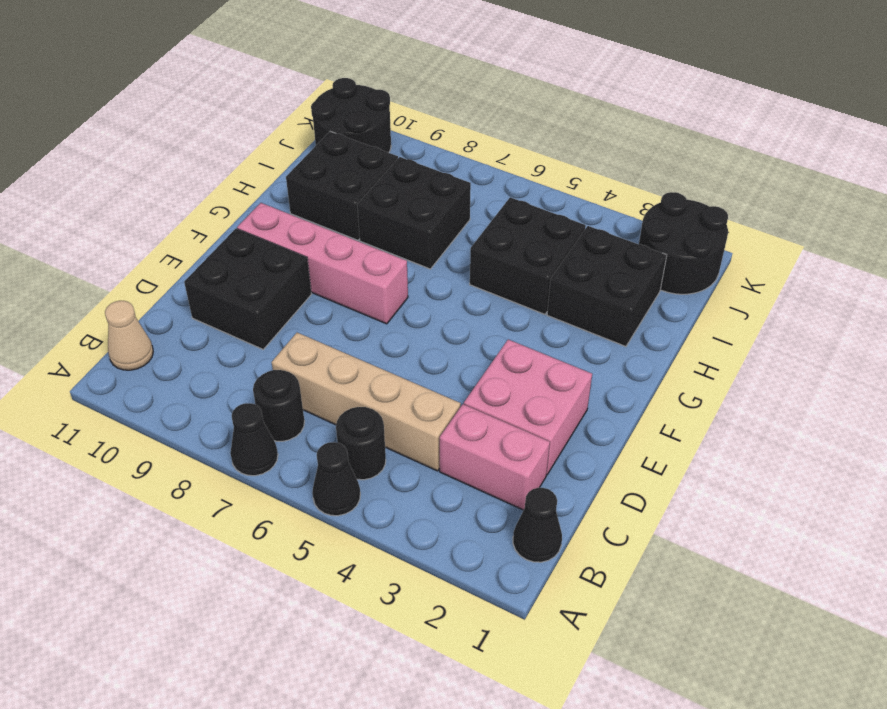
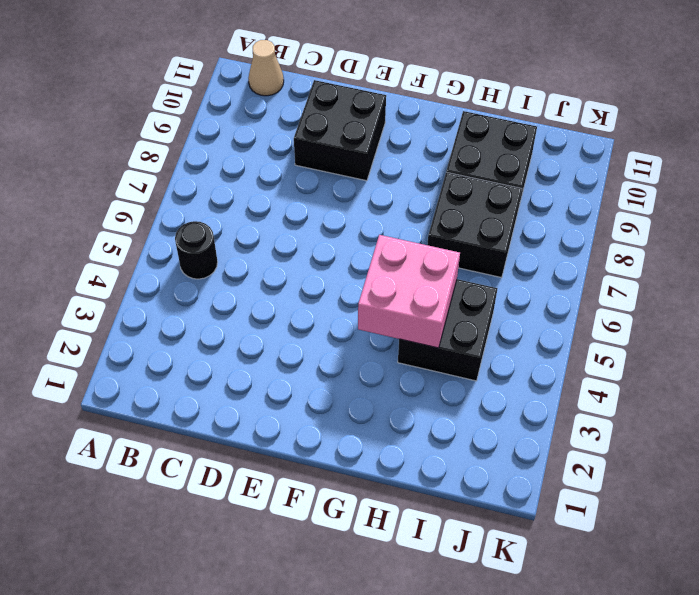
pink 2x2 brick [358,235,460,348] -> pink 2x2 brick moved to [464,340,592,475]
none -> black 1x1 cone [312,442,360,516]
none -> black 1x1 cone [230,403,278,476]
none -> black 1x1 cone [513,488,562,562]

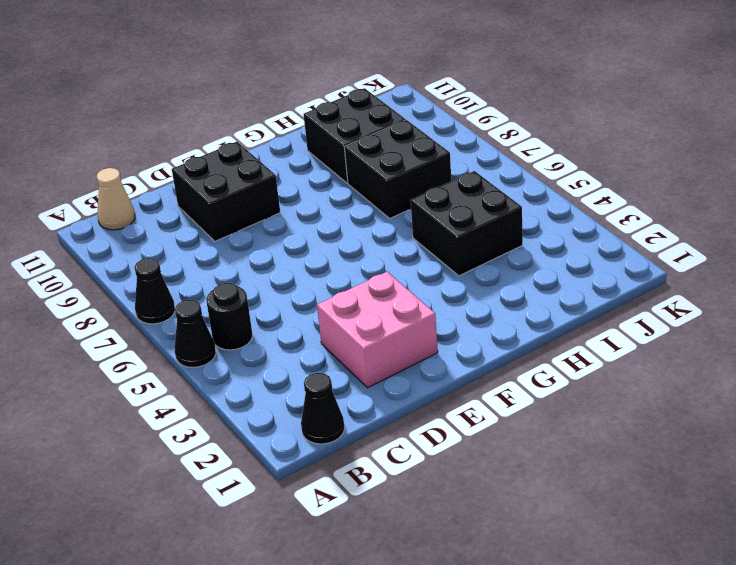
none -> black 1x1 round brick [253,370,305,441]
none -> pink 1x2 brick [440,404,550,510]
none -> tan 1x4 brick [272,333,461,471]

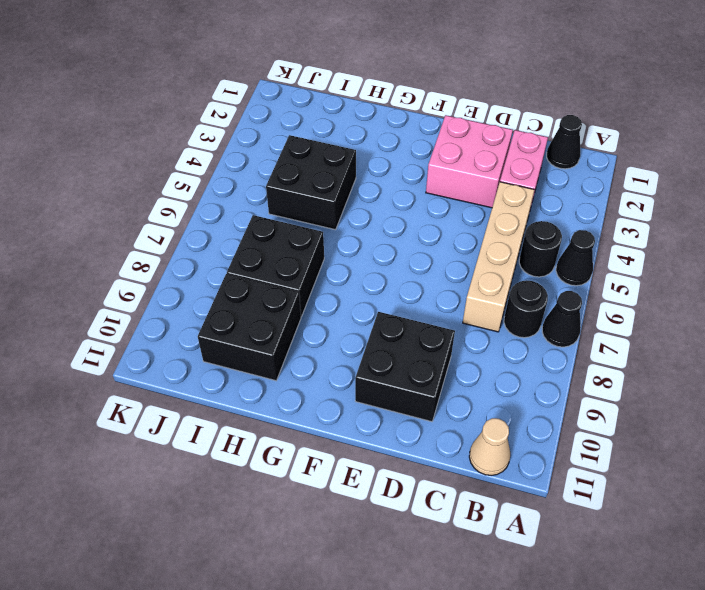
none -> pink 1x4 brick [237,203,408,324]
none -> black 2x2 brick [547,226,667,347]
none -> black 2x2 round brick [639,192,728,294]

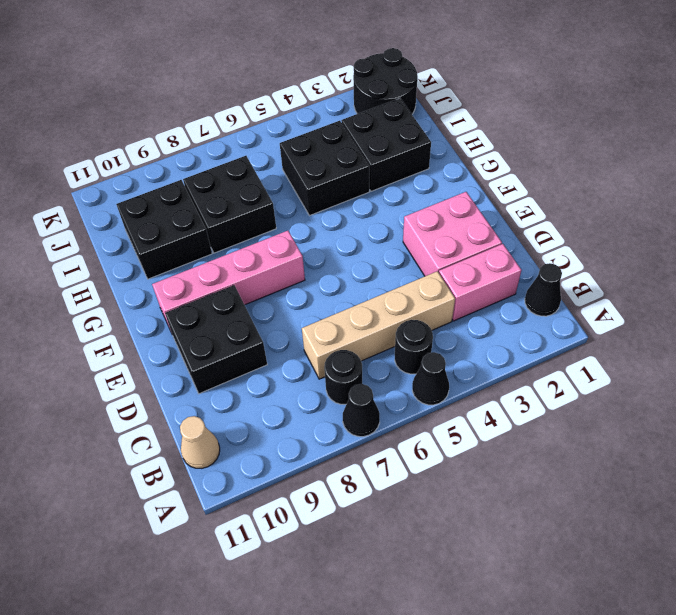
none -> black 2x2 round brick [311,78,391,153]

